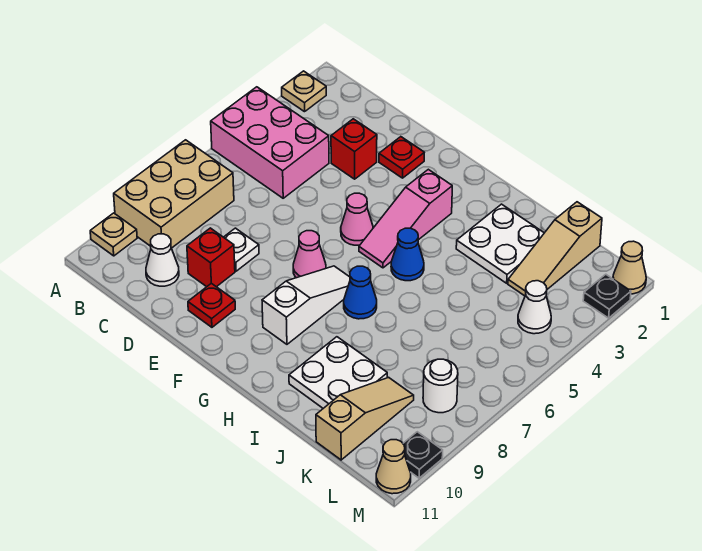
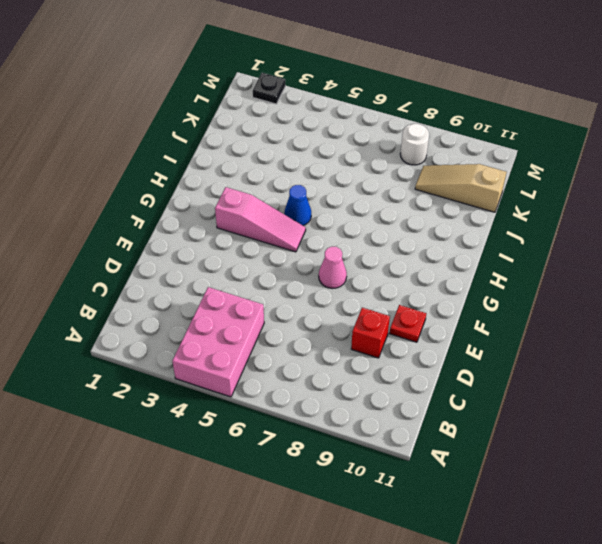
none -> tan 1x1 plate [282,71,326,112]
none -> tan 2x3 brick [114,140,234,248]
none -> tan 1x1 plate [90,213,137,256]

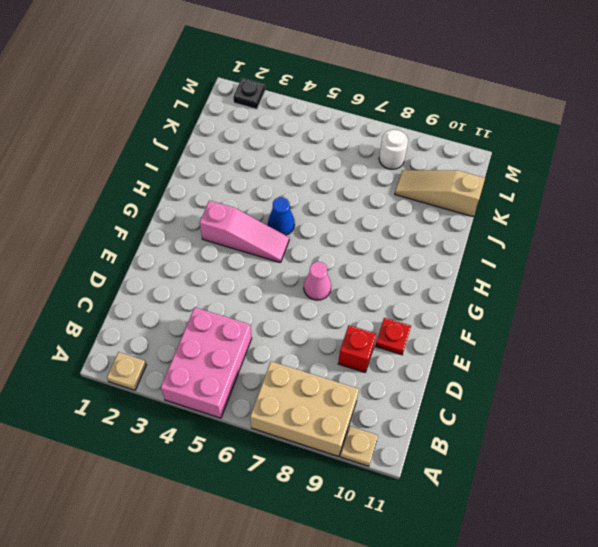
none -> white 1x1 cone [146,234,179,286]
none -> red 1x1 brick [331,119,377,179]
none -> white 1x1 plate [224,228,259,271]

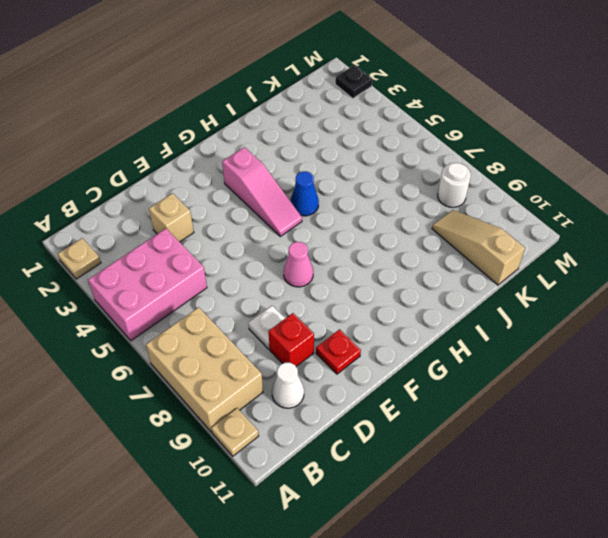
tan 1x1 brick [149,193,194,242] -> red 1x1 brick [331,119,377,179]
none -> red 1x1 plate [379,137,424,178]
none -> pink 1x1 cone [341,193,373,245]
none -> white 1x3 slope [262,266,350,344]

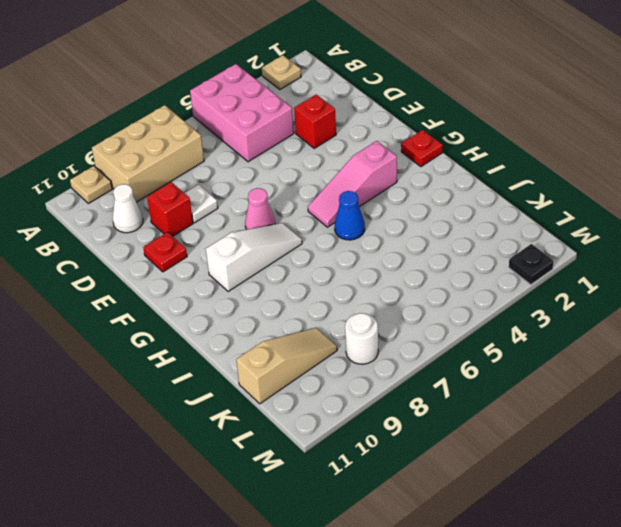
red 1x1 plate [401,130,443,167] -> red 1x1 plate moved to [379,137,424,178]
none -> pink 1x1 cone [341,193,373,245]
none -> blue 1x1 cone [344,266,377,319]
none -> white 2x2 plate [456,204,544,283]

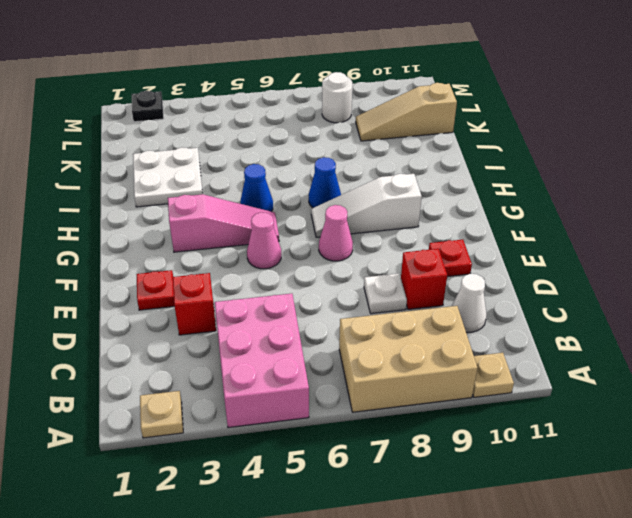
none -> white 2x2 plate [289,337,387,408]
none -> tan 1x3 slope [508,202,602,296]
none -> white 1x1 cone [518,281,551,334]

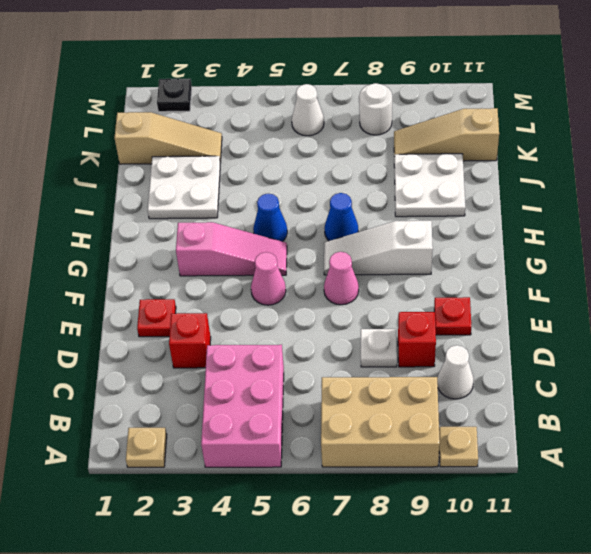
white 1x1 cone [292,84,324,136] -> white 1x1 cone moved to [518,281,551,334]
none -> tan 1x1 cone [613,241,646,294]
none -> black 1x1 plate [403,432,443,478]
none -> tan 1x1 cone [376,440,411,494]

